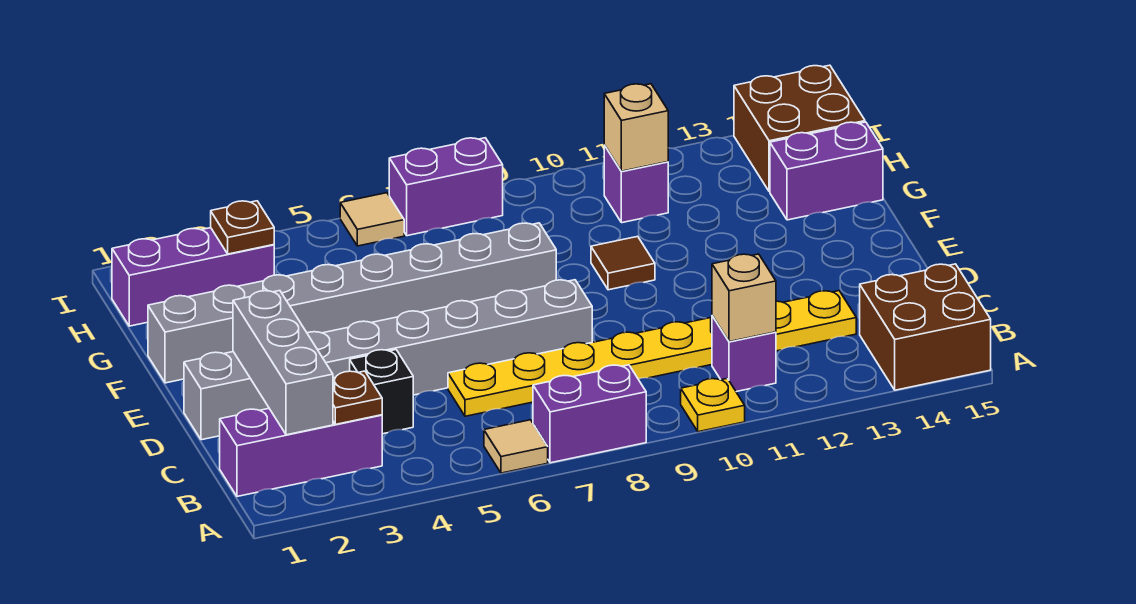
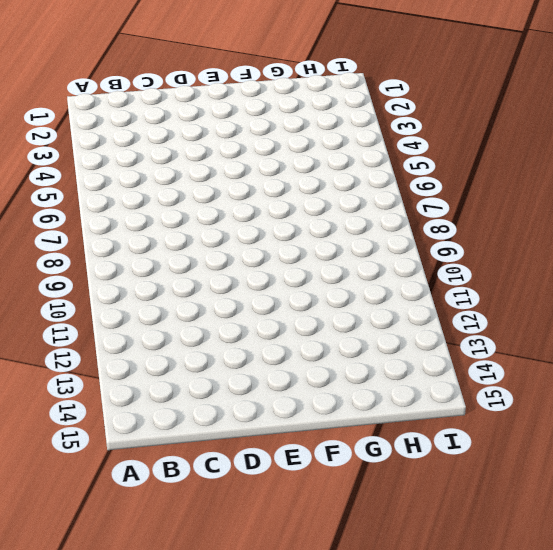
none -> tan 1x1 tile [484,420,548,473]
none -> purple 1x2 brick [533,365,646,463]
none -> yellow 1x1 plate [681,378,745,432]

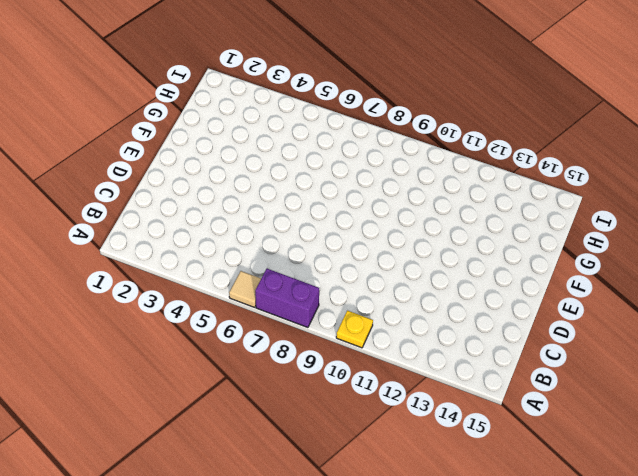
none -> brown 2x2 brick [860,264,991,390]
none -> purple 1x3 brick [220,409,382,496]
none -> purple 1x1 brick [712,316,776,392]

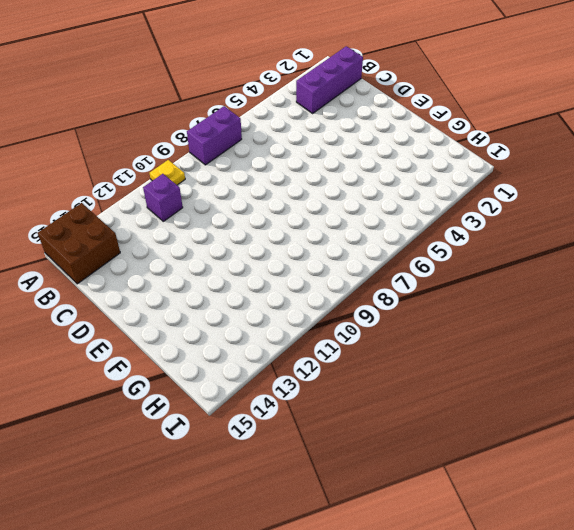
none -> tan 1x1 tile [484,420,548,473]
none -> black 1x1 brick [350,350,413,434]
none -> yellow 1x8 plate [448,291,856,416]

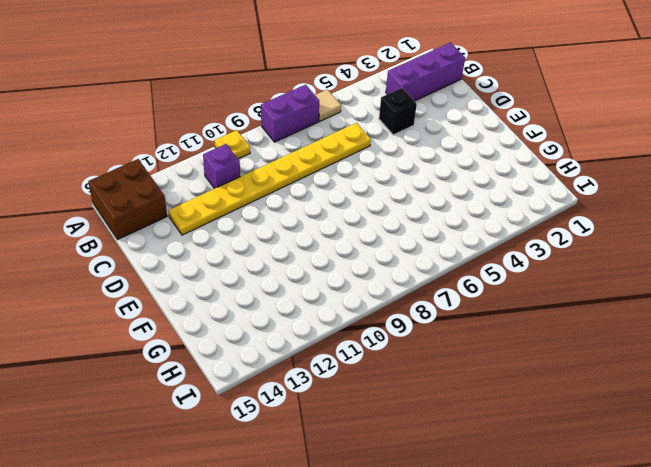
none -> grey 1x8 brick [184,280,592,440]
none -> grey 1x8 brick [148,223,556,383]
none -> brown 1x1 tile [591,236,655,290]

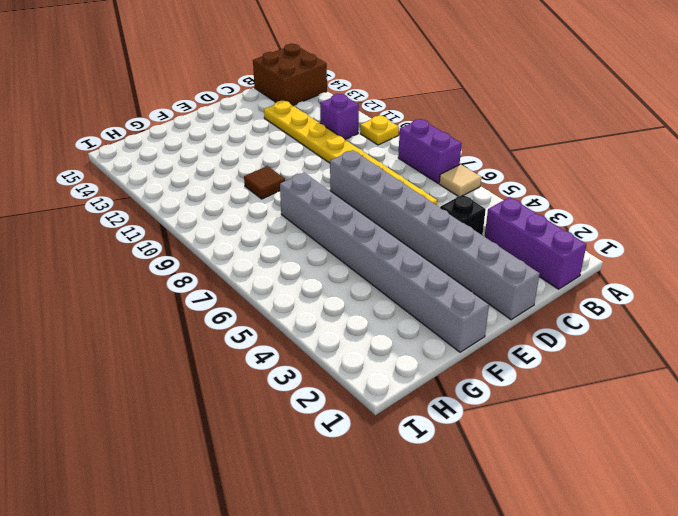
none -> purple 1x2 brick [770,122,883,220]
none -> purple 1x3 brick [112,228,274,326]
none -> purple 1x1 brick [604,145,668,223]

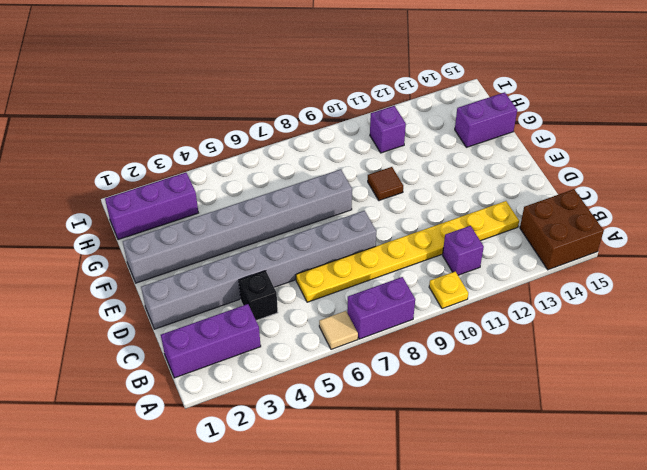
none -> brown 2x2 brick [734,65,865,192]
none -> tan 1x1 tile [340,193,404,246]
none -> purple 1x2 brick [389,138,503,236]

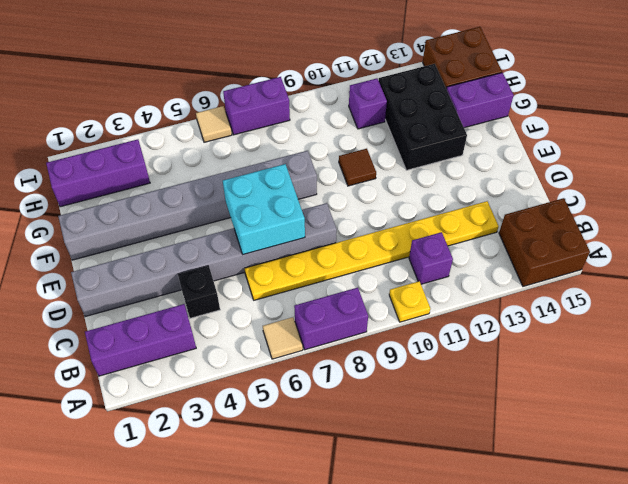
cyan 2x2 brick [223,164,305,255] -> none
black 2x3 brick [379,64,467,170] -> none
none -> grey 1x3 brick [233,291,333,435]
none -> brown 1x1 plate [333,371,382,424]
none -> tan 1x1 brick [712,254,776,342]

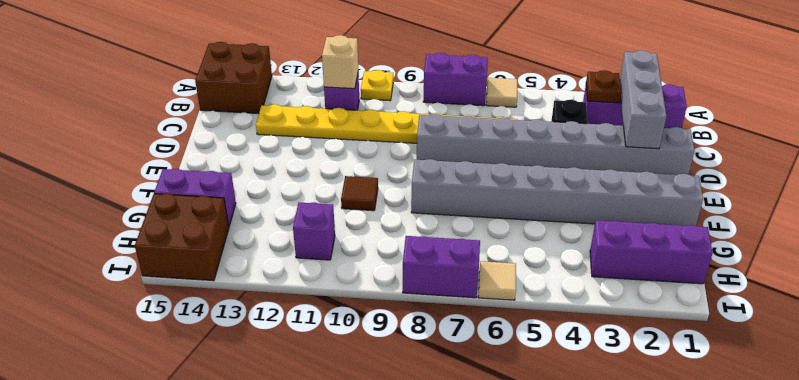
none -> brown 1x1 plate [211,201,274,254]
none -> tan 1x1 brick [604,84,668,171]

